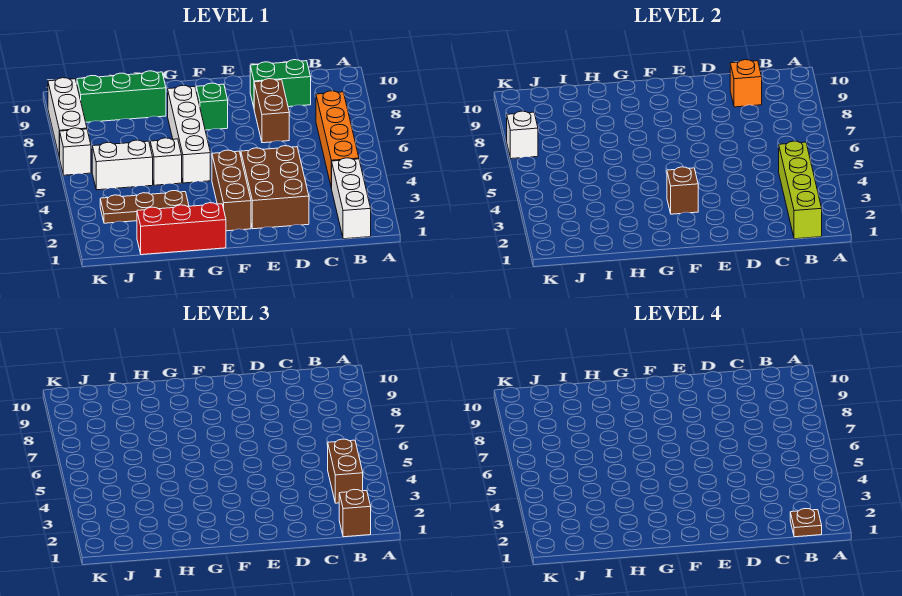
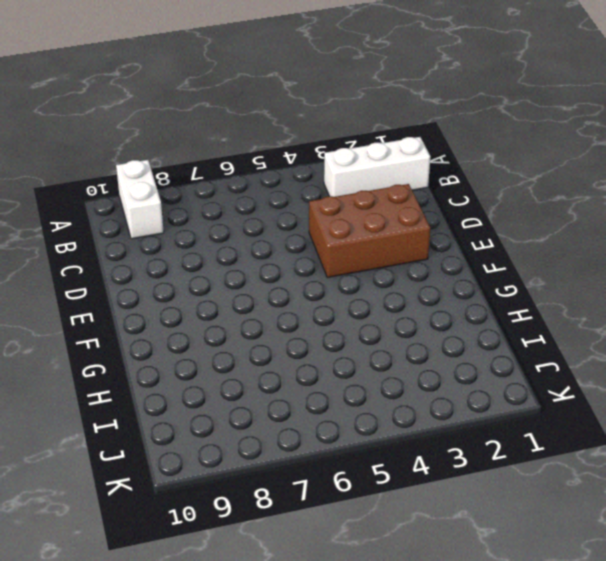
white 1x2 brick [116,160,164,239] -> white 1x2 brick moved to [92,140,153,190]
none -> orange 1x4 brick [316,91,359,188]
none -> green 1x2 brick [250,60,311,107]
none -> brown 1x2 brick [254,79,289,143]

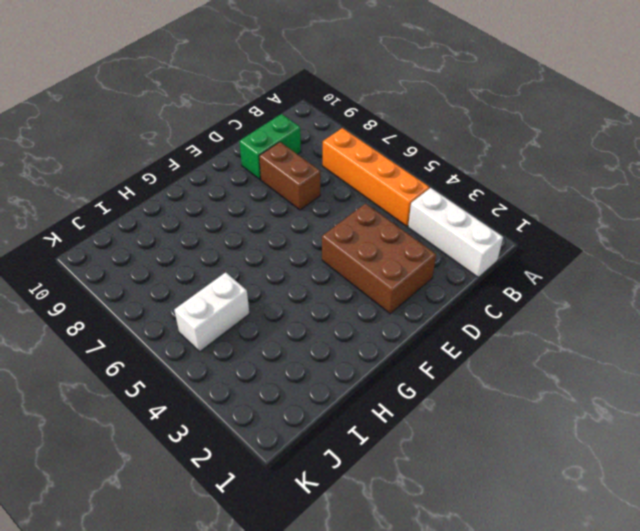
none -> brown 1x3 brick [212,150,251,231]
none -> green 1x1 brick [196,83,228,130]
none -> red 1x3 brick [137,203,226,255]

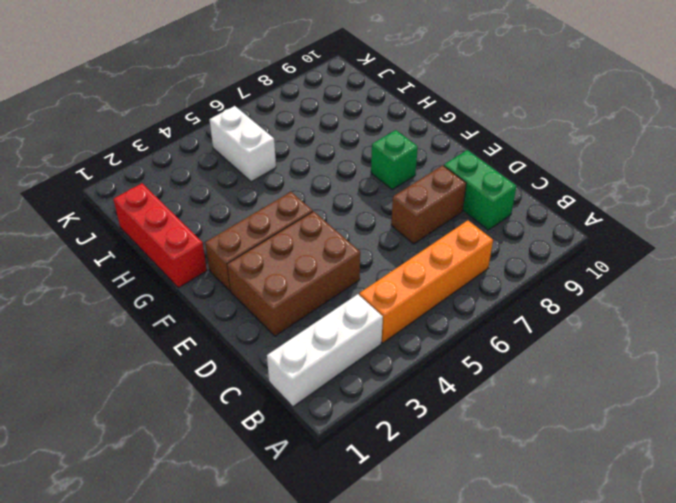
none -> white 1x4 brick [168,86,210,183]
none -> brown 1x3 plate [100,191,189,223]
none -> white 1x1 brick [150,138,182,185]

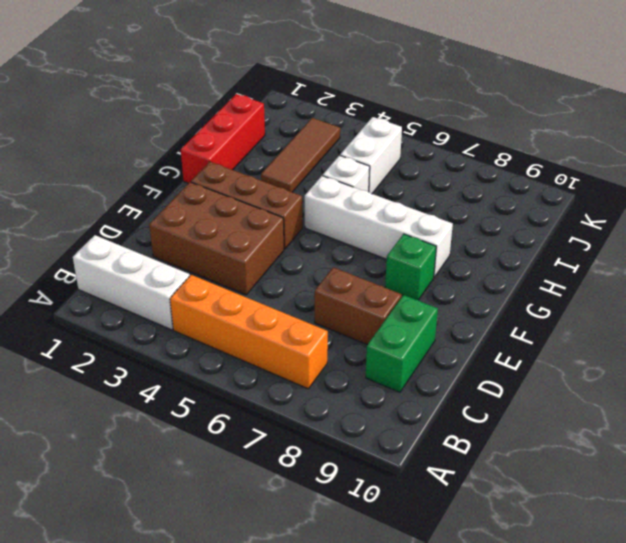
brown 1x3 tile [261,118,340,192] -> brown 1x3 plate [100,191,189,223]
none -> green 1x3 brick [77,71,166,122]
none -> white 1x1 brick [60,128,91,175]
none -> white 1x3 brick [48,78,87,158]

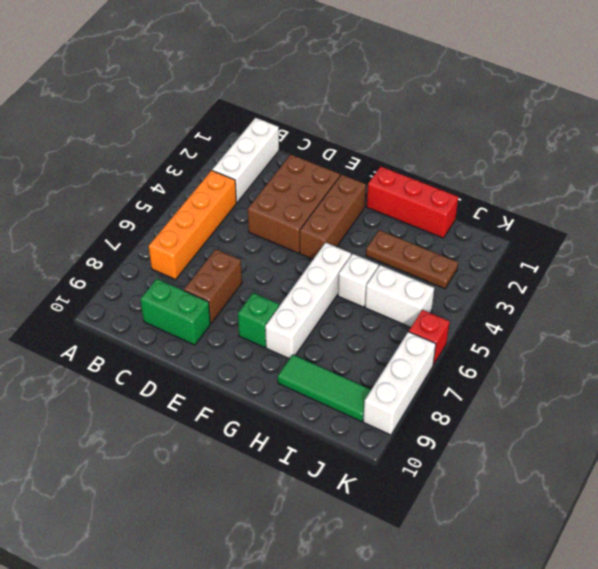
green 1x3 tile [278,355,371,422] -> green 1x3 brick [77,71,166,122]
red 1x1 brick [409,310,450,365] -> white 1x1 brick [60,128,91,175]
none -> lime 1x4 brick [779,141,822,239]
none -> orange 1x1 brick [730,60,762,107]
none -> brown 1x1 brick [667,167,698,214]

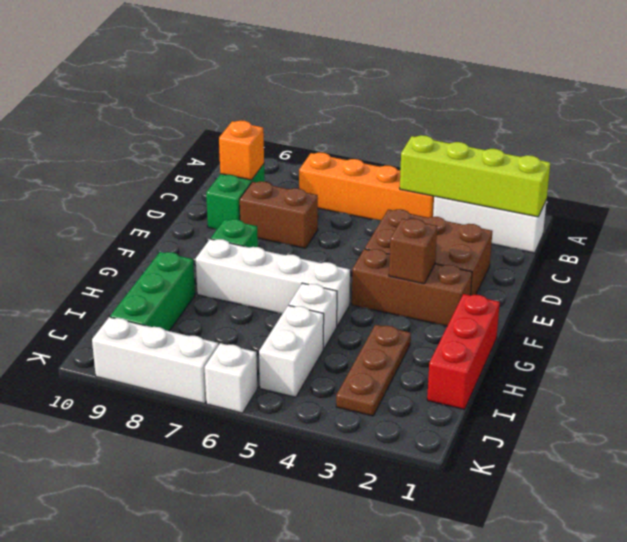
none -> white 1x1 brick [507,111,538,159]
none -> brown 1x1 brick [339,490,371,537]
none -> brown 1x2 brick [328,439,363,503]

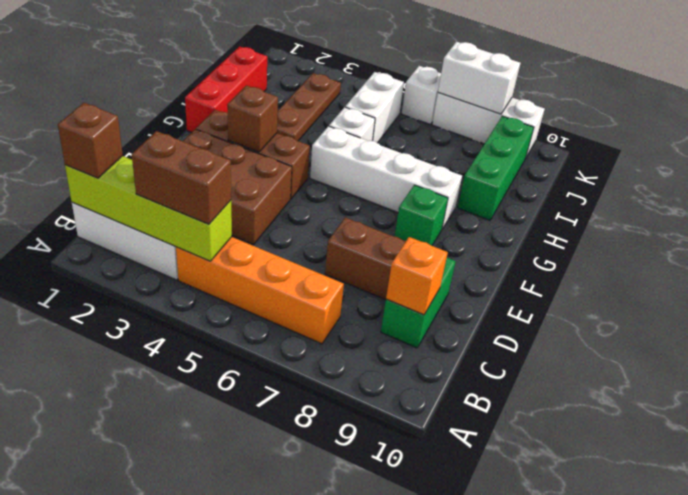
white 1x2 brick [438,42,520,114] -> white 1x1 brick [507,111,538,159]
none -> brown 1x1 plate [790,509,822,537]

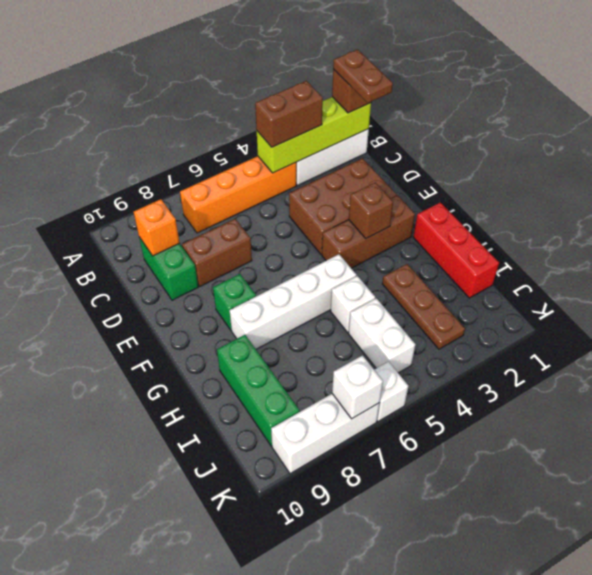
brown 1x2 plate [333,49,393,103] -> brown 1x1 plate [790,509,822,537]

